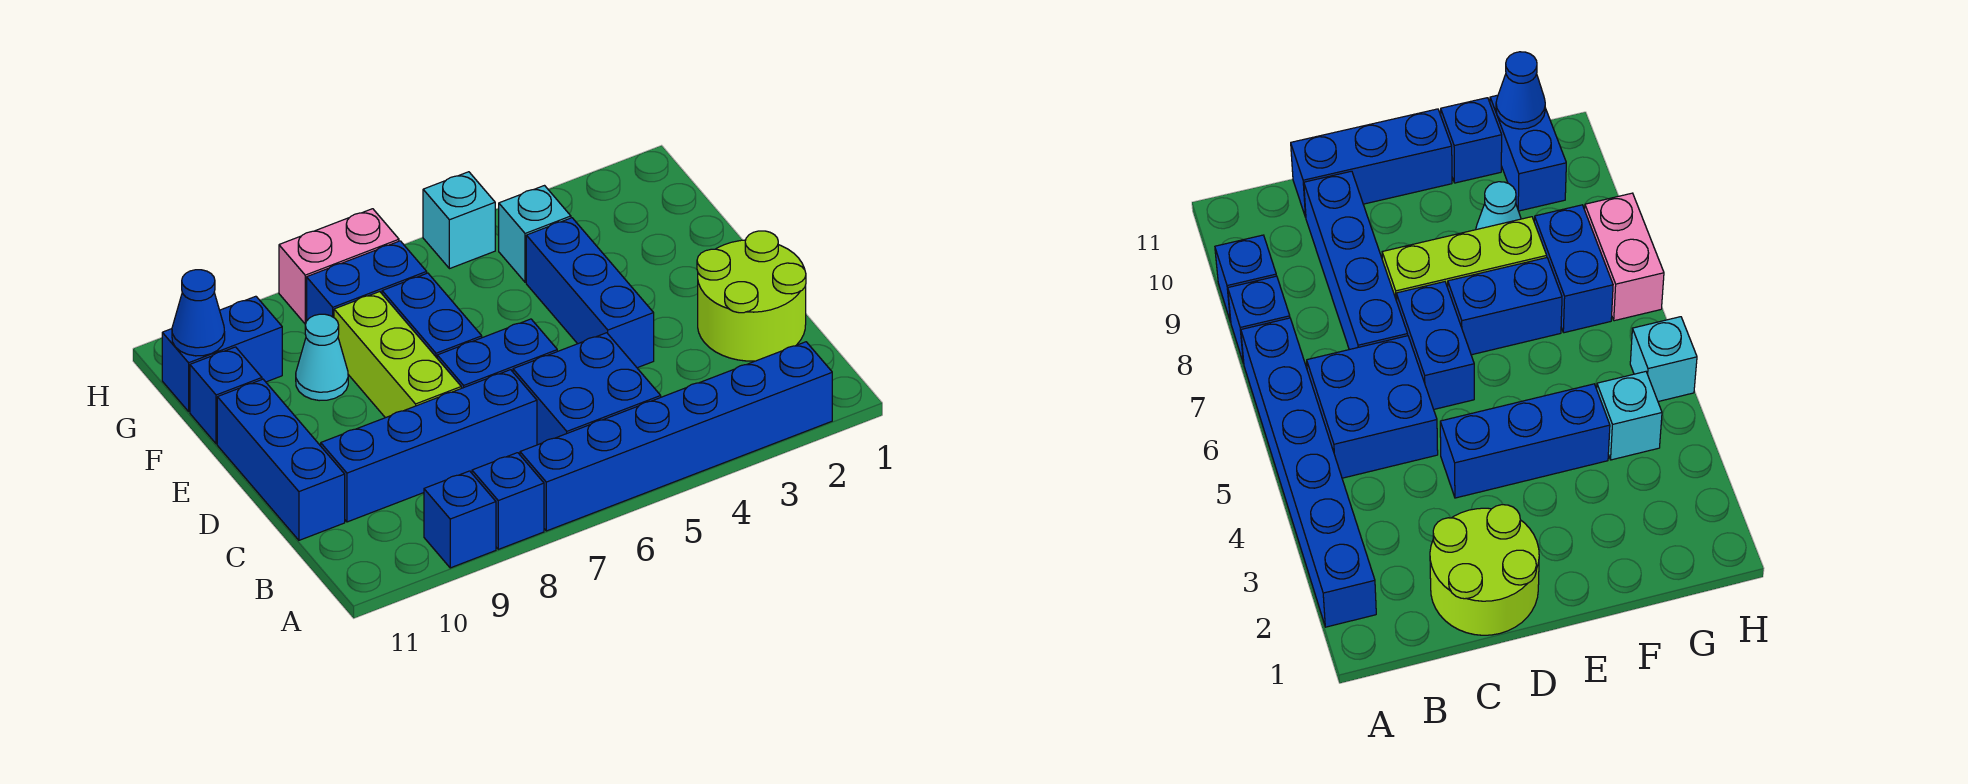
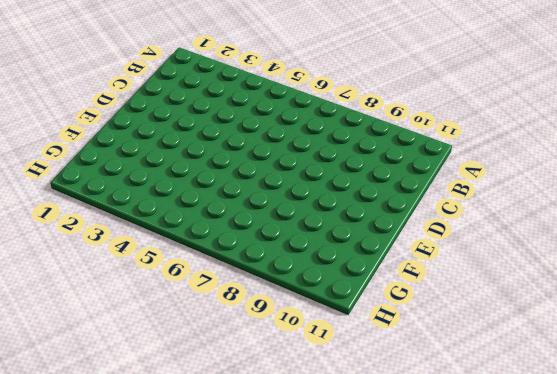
none -> blue 1x6 brick [520,342,832,531]
none -> blue 1x1 brick [472,453,544,549]
none -> blue 1x1 brick [424,471,496,568]

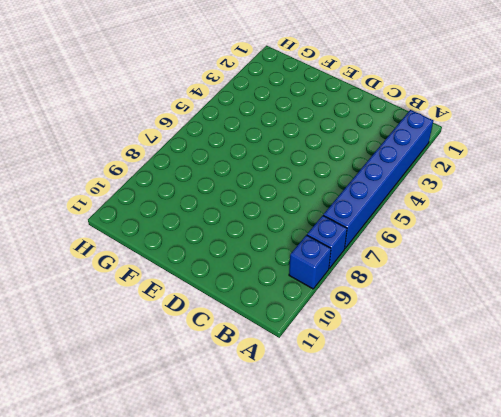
none -> blue 2x2 brick [513,333,661,445]
none -> lime 2x2 round brick [697,231,806,361]
none -> blue 1x4 brick [321,370,537,522]

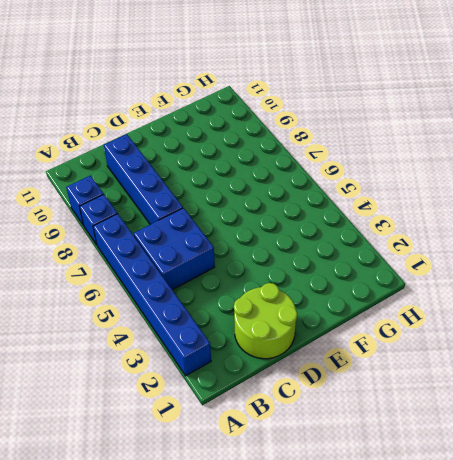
none -> blue 1x3 brick [217,379,345,540]
none -> blue 1x3 brick [526,218,654,368]
none -> blue 1x2 brick [437,319,557,388]

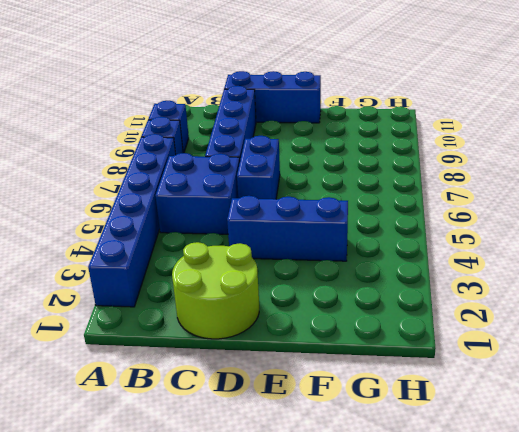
none -> lime 1x3 brick [334,292,461,418]
none -> blue 1x2 brick [382,273,482,358]
none -> cyan 1x1 cone [296,314,348,401]

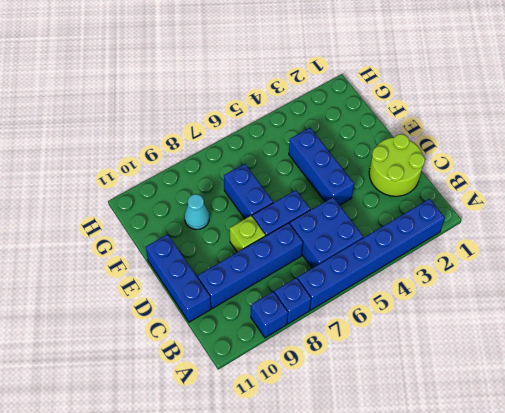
lime 1x1 brick [230,216,265,252] -> lime 1x3 brick [334,292,461,418]
none -> blue 1x1 brick [190,347,262,444]
none -> cyan 1x1 brick [499,186,571,282]
none -> blue 1x2 brick [307,241,427,320]

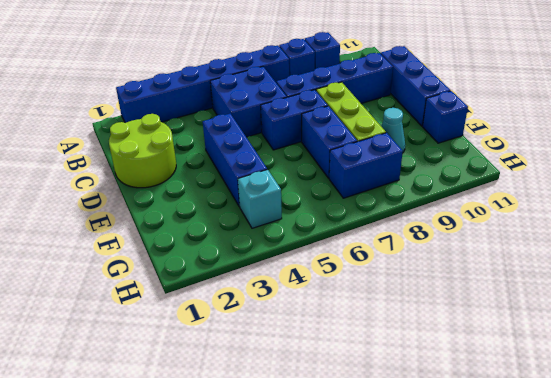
none -> blue 1x2 brick [162,296,282,411]
none -> cyan 1x1 brick [423,172,495,269]
none -> pink 1x2 brick [279,209,399,324]

